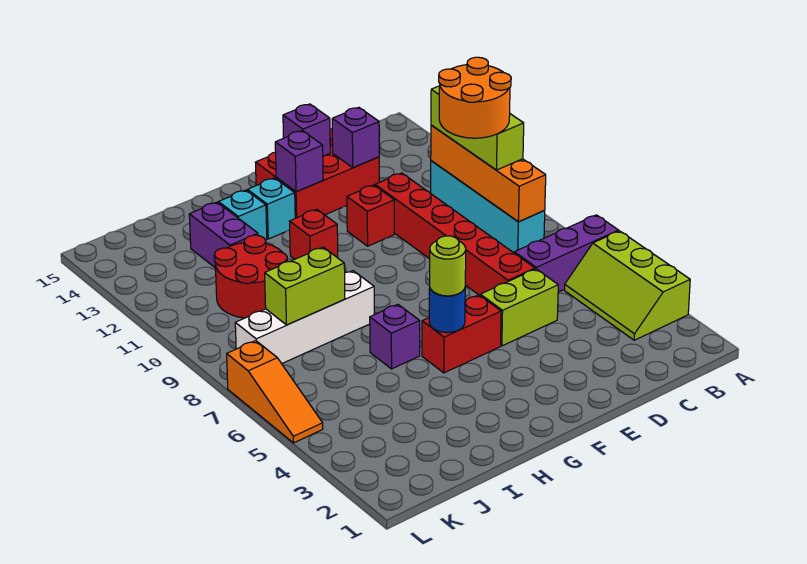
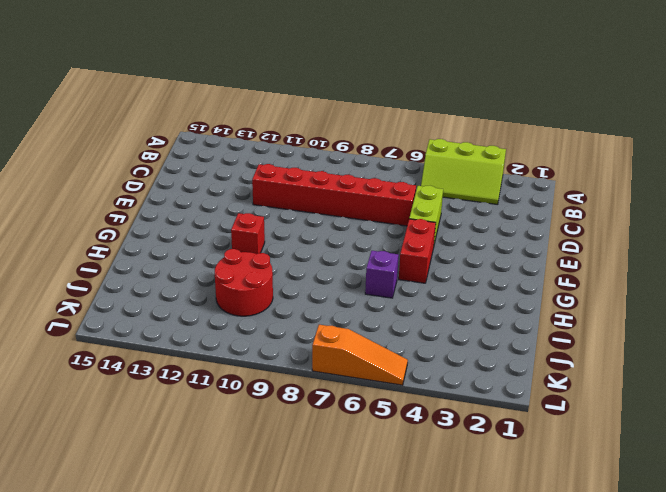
none -> purple 1x3 brick [514,215,619,292]
none -> cyan 1x4 brick [431,161,545,253]
none -> red 2x3 brick [255,129,379,218]

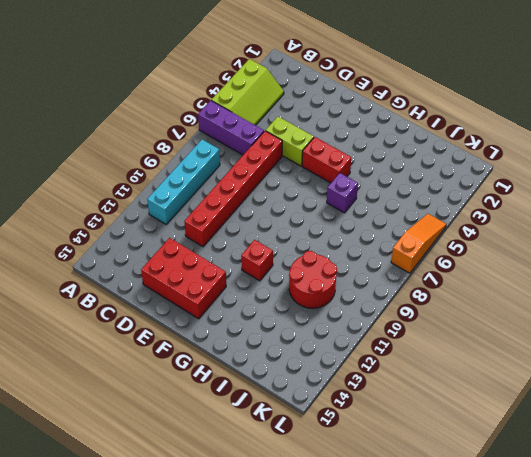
none -> red 1x1 brick [347,185,394,246]
none -> cyan 1x1 brick [248,178,295,239]
none -> white 1x4 brick [235,271,374,364]

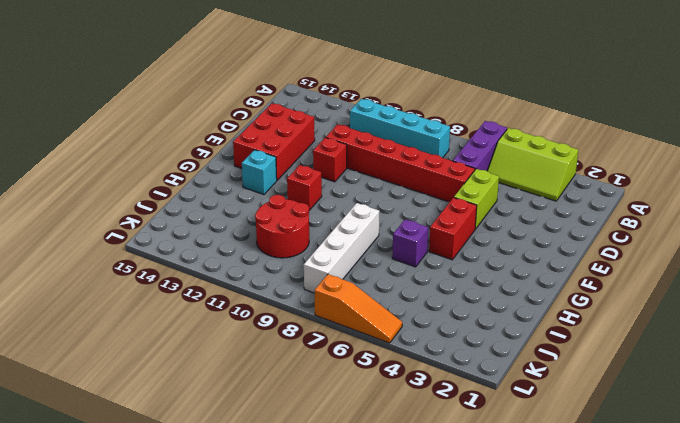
none -> cyan 1x1 brick [219,190,267,240]
none -> purple 1x2 brick [189,202,258,268]
none -> orange 1x4 brick [431,125,546,222]

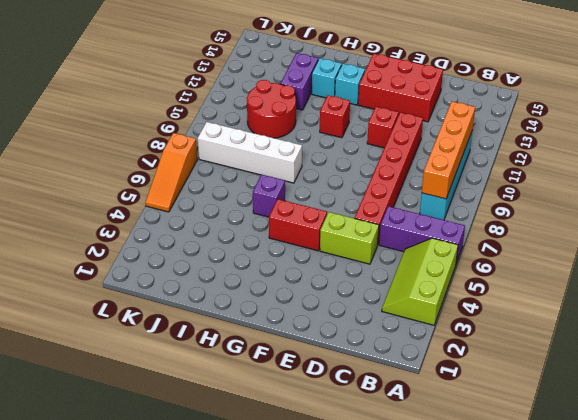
none -> purple 1x1 brick [332,107,379,167]
none -> purple 1x1 brick [283,104,330,156]
none -> purple 1x1 brick [275,131,323,192]

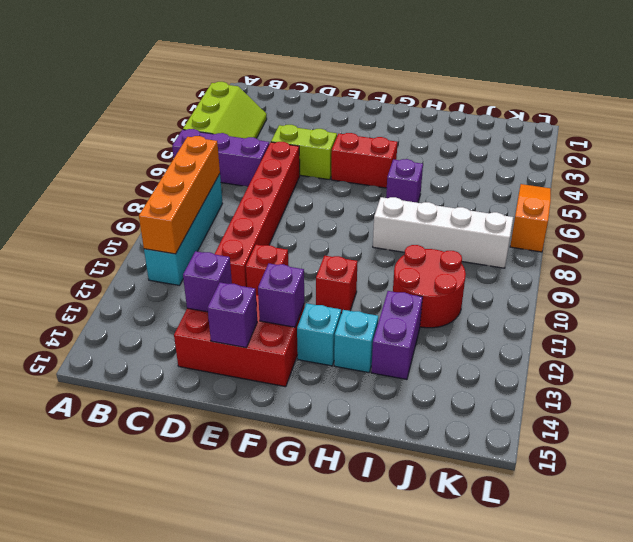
none -> blue 1x1 round brick [429,288,465,333]
none -> lime 1x2 brick [265,247,345,325]
none -> lime 1x3 brick [431,86,524,170]

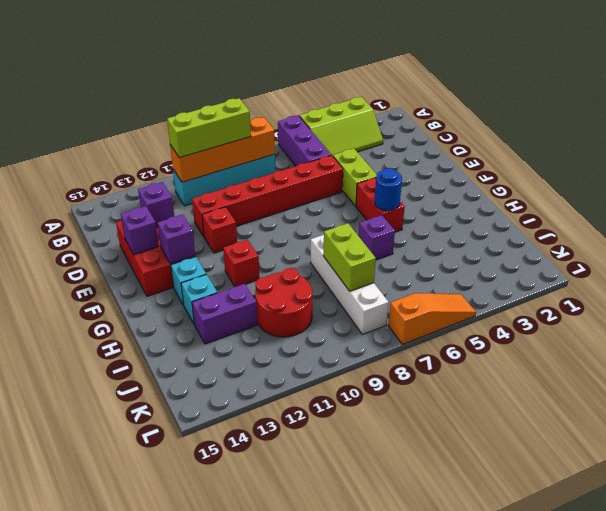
none -> lime 1x1 round brick [430,236,466,296]
none -> orange 2x2 round brick [439,57,511,138]

